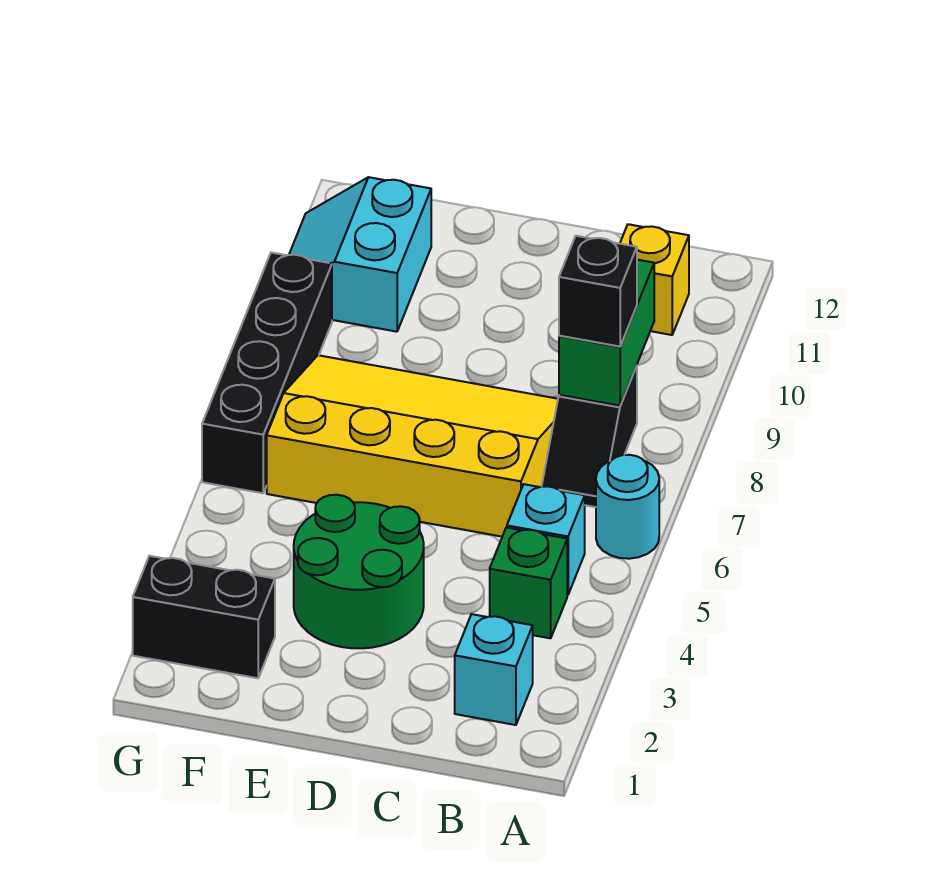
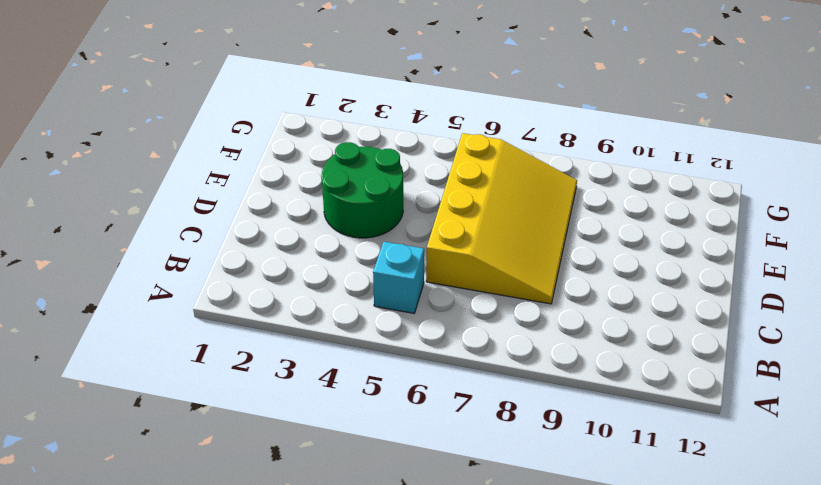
none -> cyan 1x1 round brick [596,455,659,559]
none -> cyan 1x1 brick [455,614,533,725]
none -> green 1x1 brick [490,528,567,638]

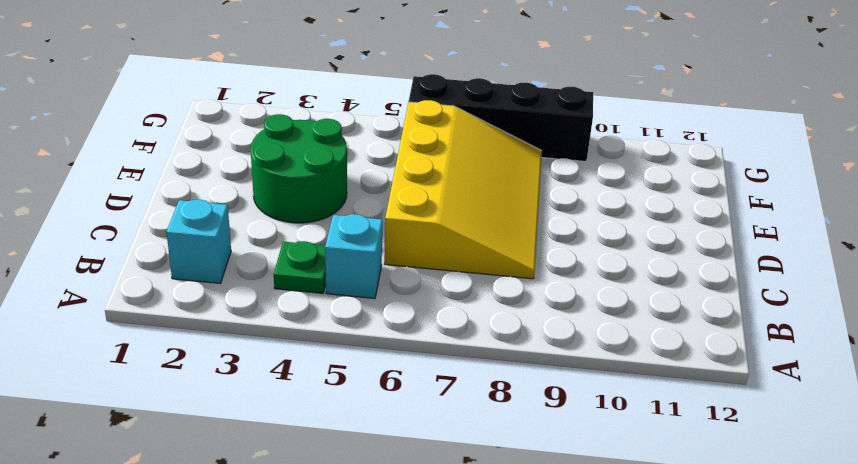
green 1x1 plate [274,241,326,293] -> green 1x1 brick [490,528,567,638]
none -> cyan 1x1 round brick [596,455,659,559]
none -> black 1x2 slope [542,366,637,507]
none -> yellow 1x1 brick [620,224,689,335]

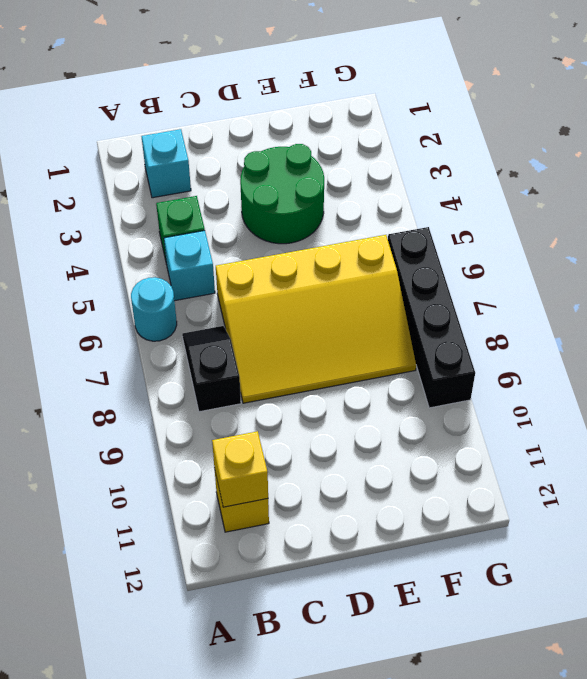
yellow 1x1 brick [212,431,268,507] -> none
none -> black 1x2 brick [133,556,275,678]
none -> cyan 2x2 slope [289,177,431,332]
none -> green 1x2 brick [559,260,654,406]

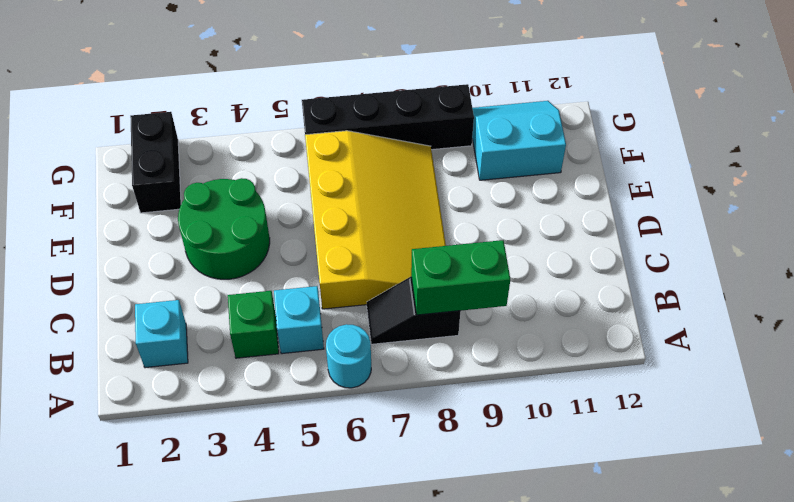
none -> yellow 1x1 brick [620,224,689,335]
none -> black 1x1 brick [559,236,637,347]

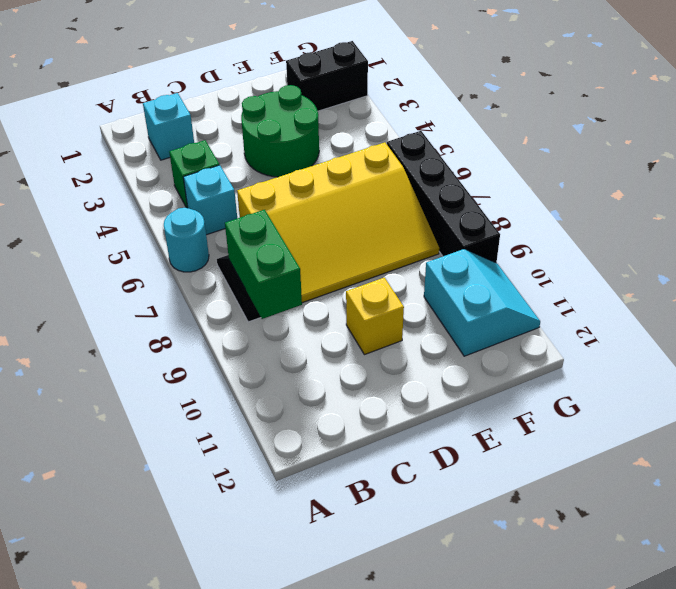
yellow 1x1 brick [346,278,404,355] -> yellow 1x1 brick moved to [620,224,689,335]
none -> black 1x1 brick [559,236,637,347]

